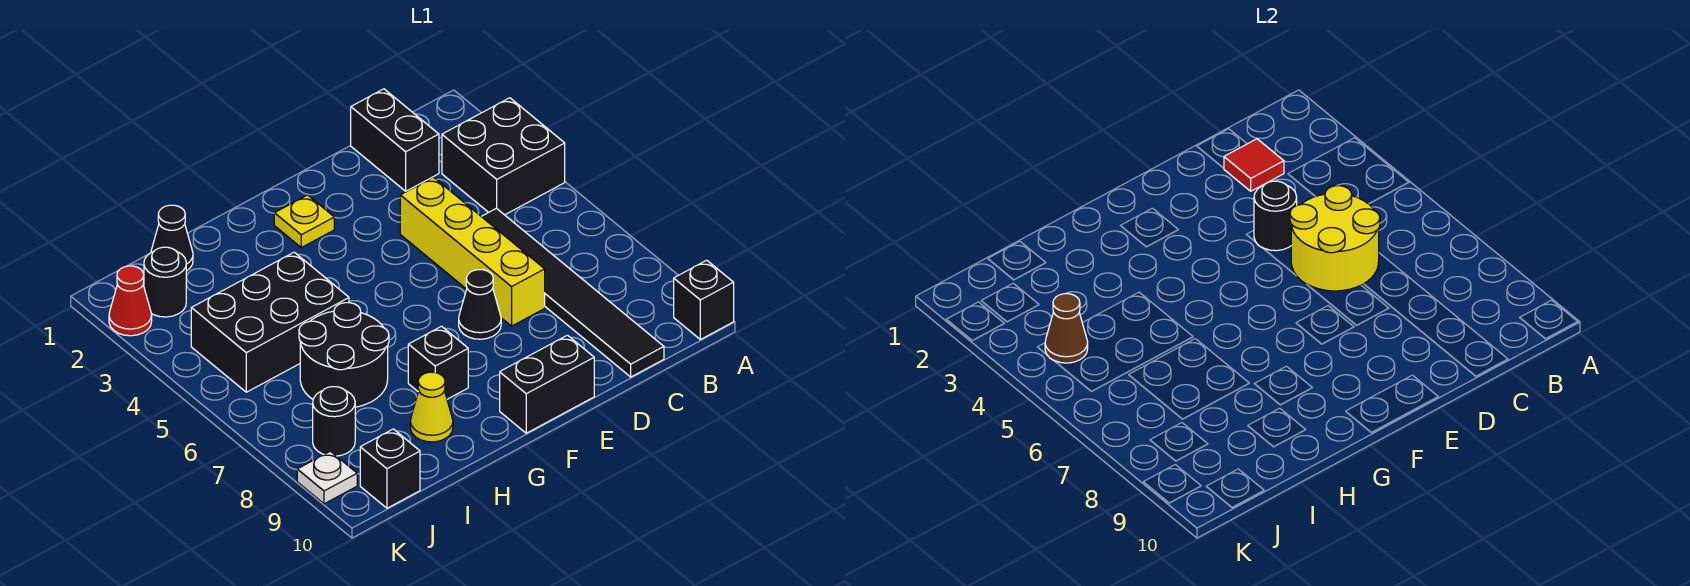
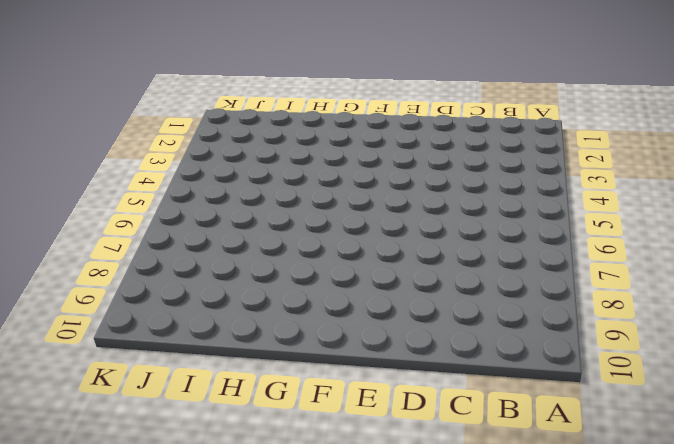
none -> black 2x2 brick [442,98,565,215]
none -> black 1x1 brick [674,260,734,340]
none -> black 1x2 brick [351,89,439,191]

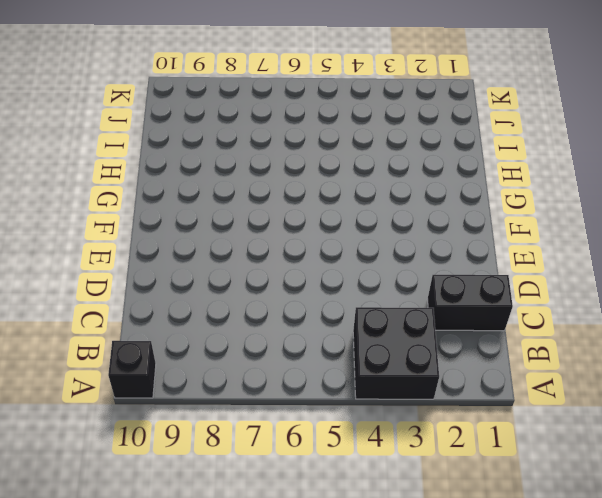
none -> black 1x6 tile [481,208,664,377]
none -> yellow 1x4 brick [400,177,545,326]
none -> black 1x1 cone [459,270,501,339]

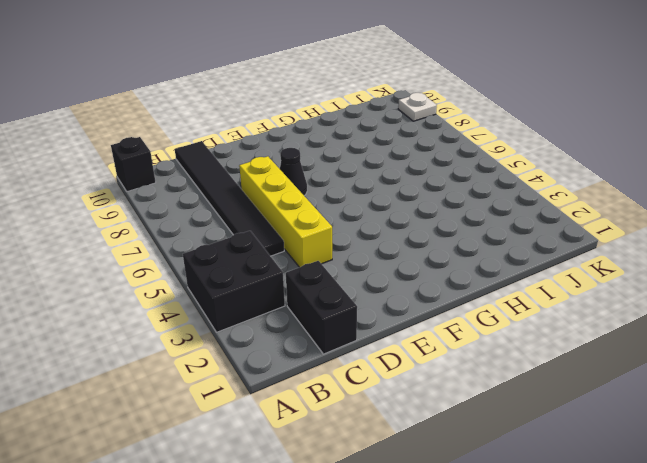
none -> black 1x2 brick [500,335,594,433]
none -> yellow 1x1 plate [274,195,334,247]
none -> black 1x1 brick [408,326,468,399]

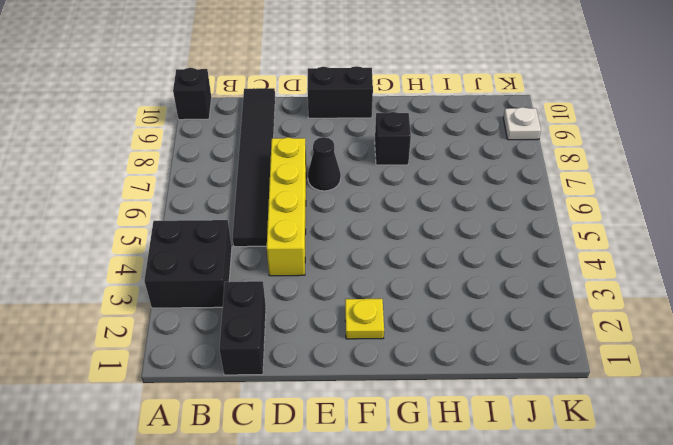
none -> black 2x3 brick [191,252,349,392]
none -> black 2x2 round brick [299,303,389,407]
none -> yellow 1x1 cone [410,372,453,442]

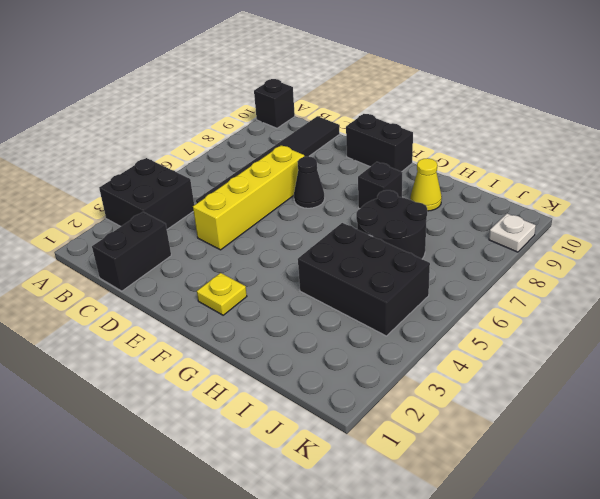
none -> black 1x1 cone [151,205,193,271]
none -> black 1x1 round brick [144,247,186,317]
none -> black 1x1 round brick [313,387,355,456]

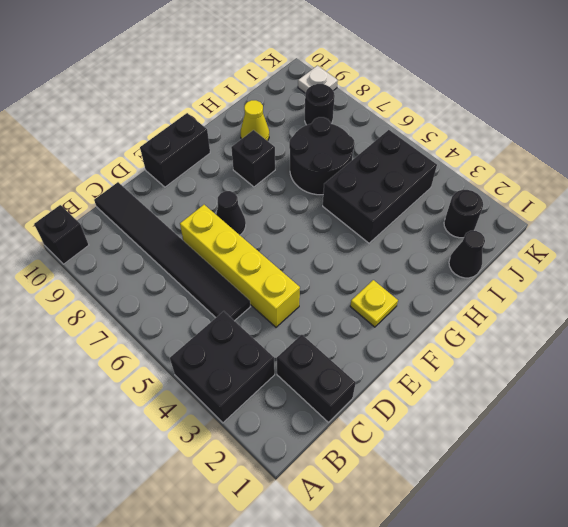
none -> black 1x1 brick [360,429,420,508]
none -> red 1x1 cone [109,266,152,336]
none -> red 1x1 tile [1224,139,1284,191]

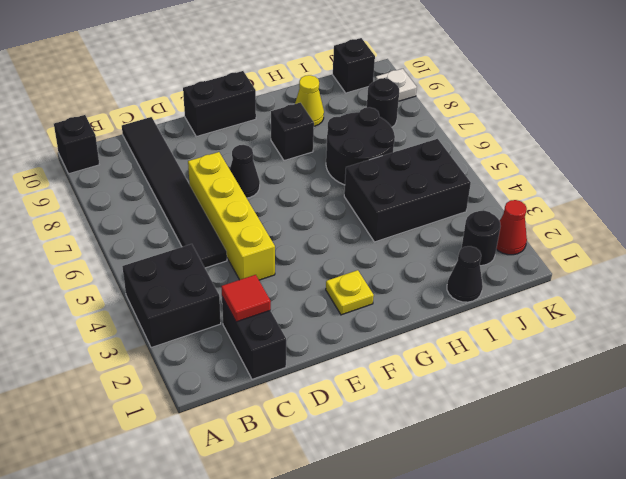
none -> yellow 2x2 round brick [1290,186,1380,291]
none -> black 1x1 round brick [1254,181,1297,251]
none -> brown 1x1 cone [1045,294,1088,363]

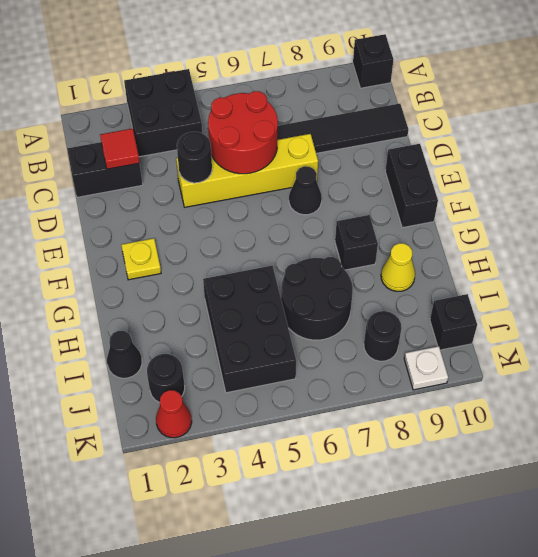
red 2x2 round brick [208,91,278,174] -> yellow 2x2 round brick [1290,186,1380,291]
none -> brown 1x1 cone [1045,294,1088,363]

